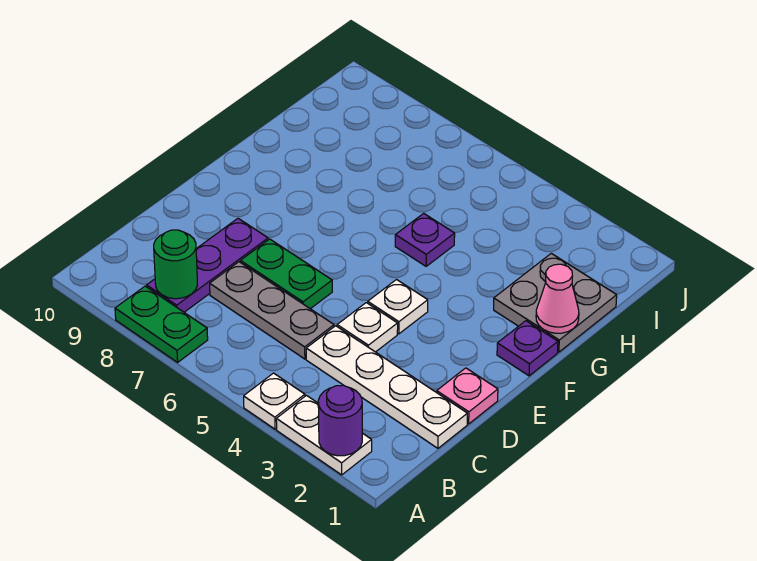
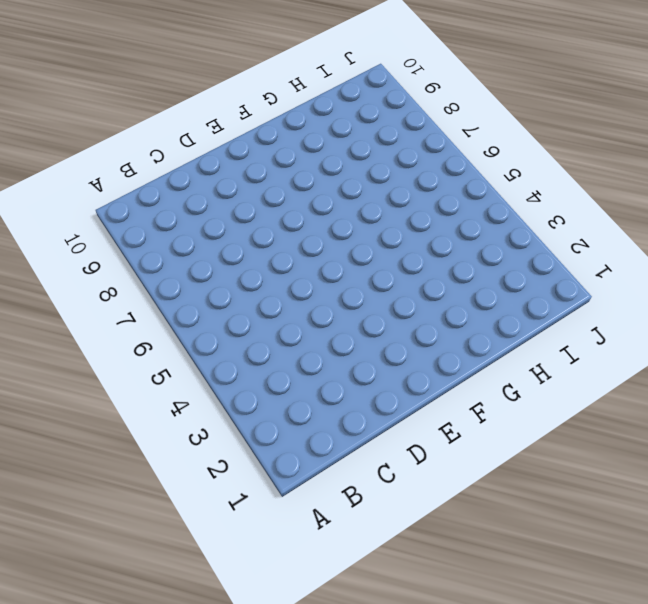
none -> white 1x2 plate [276,395,372,475]
none -> white 1x1 plate [244,373,305,429]
none -> green 1x2 plate [115,286,208,362]

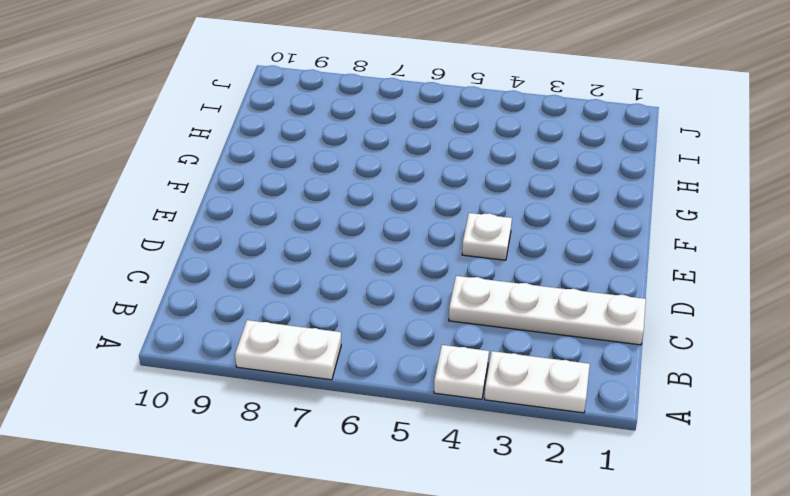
white 1x2 plate [235,320,341,380] -> green 1x2 plate [115,286,208,362]
none -> purple 1x3 plate [147,218,268,312]
none -> grey 1x3 plate [210,262,334,359]
none -> pink 1x1 plate [437,368,498,424]

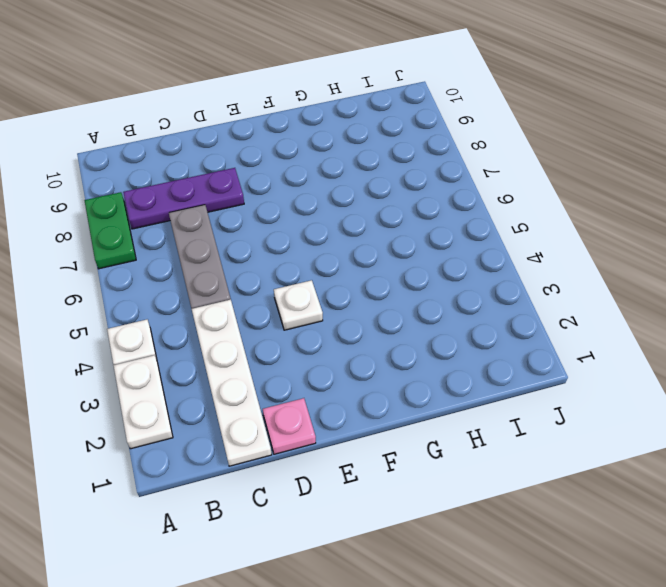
none -> white 1x1 plate [337,303,398,352]
none -> green 1x2 plate [241,239,332,309]
none -> purple 1x1 plate [497,321,558,376]

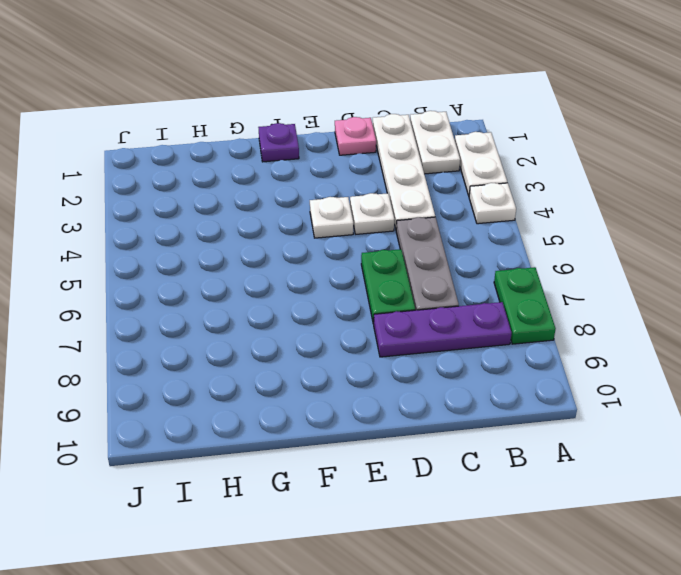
white 1x2 plate [410,111,460,174] -> none
none -> grey 2x2 plate [494,253,617,352]
none -> purple 1x1 plate [395,213,455,266]
none -> purple 1x1 round brick [318,385,362,456]

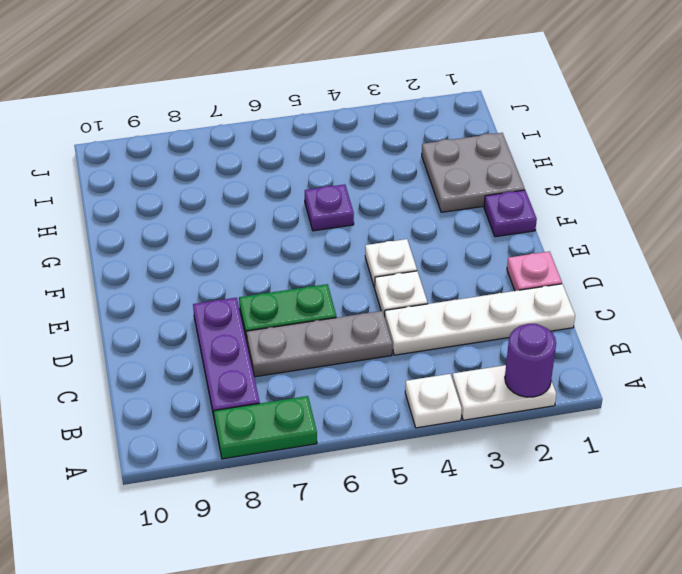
none -> green 1x1 round brick [154,230,197,299]
none -> pink 1x1 cone [536,264,579,333]

